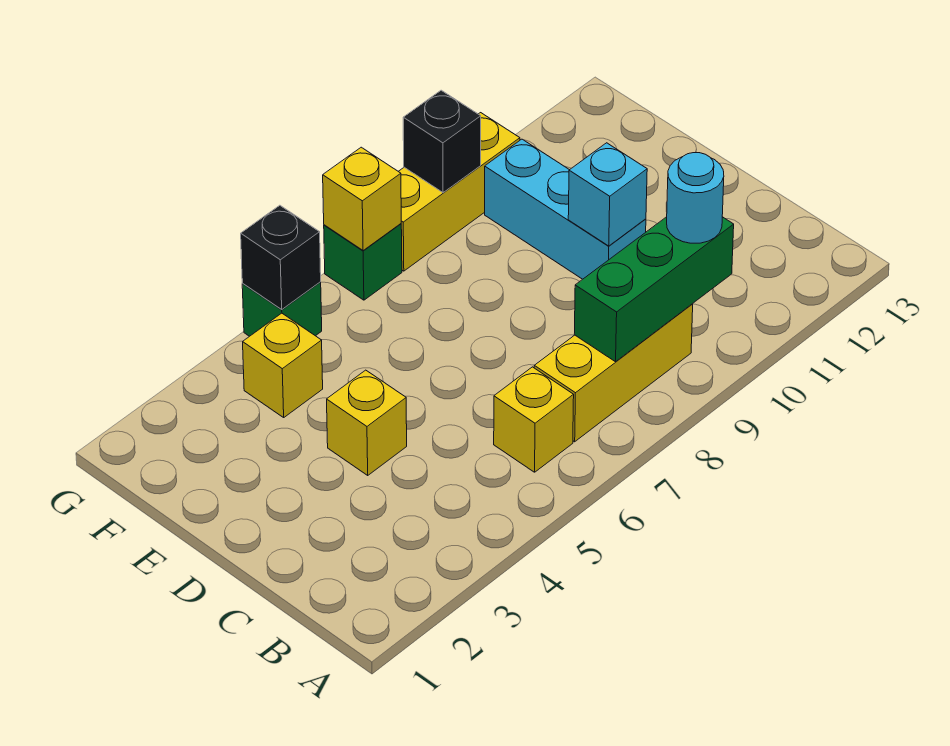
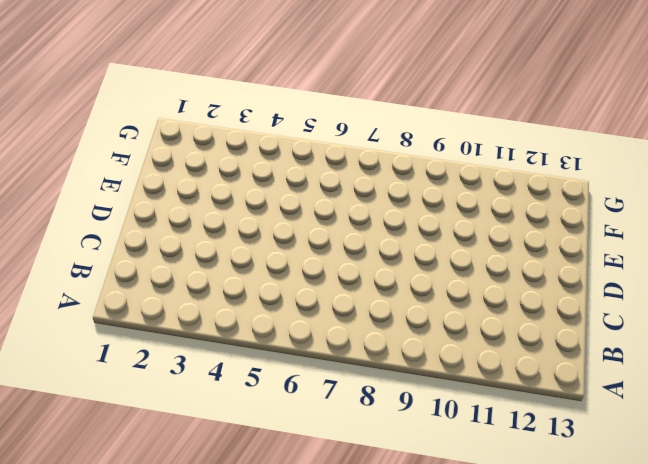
none -> yellow 1x1 brick [494,367,574,472]
none -> yellow 1x3 brick [534,304,693,442]
none -> yellow 1x1 brick [327,370,407,475]

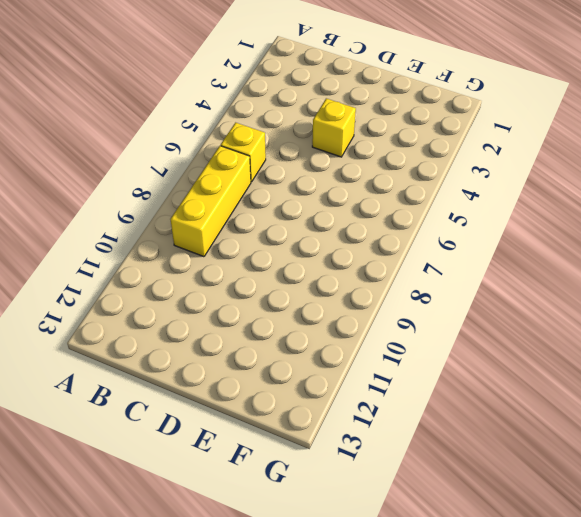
none -> cyan 1x3 brick [485,139,646,279]
none -> yellow 1x1 brick [243,313,323,417]
none -> green 1x1 brick [242,282,322,336]

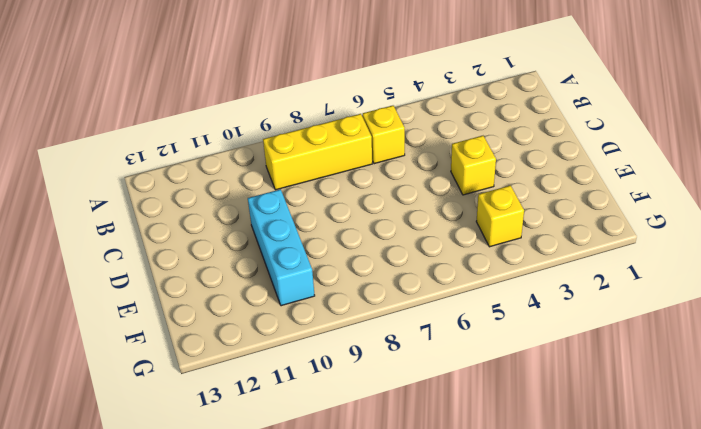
none -> green 1x1 brick [242,282,322,336]
none -> green 1x1 brick [324,224,402,300]
none -> yellow 1x3 brick [398,113,520,271]

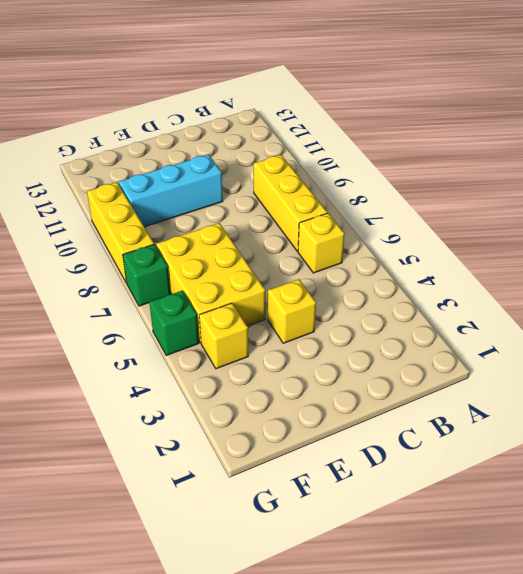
yellow 2x3 brick [156,223,265,343] -> none
none -> green 1x3 brick [574,217,734,362]
none -> cyan 1x1 brick [568,143,647,246]
none -> black 1x1 brick [241,205,321,309]

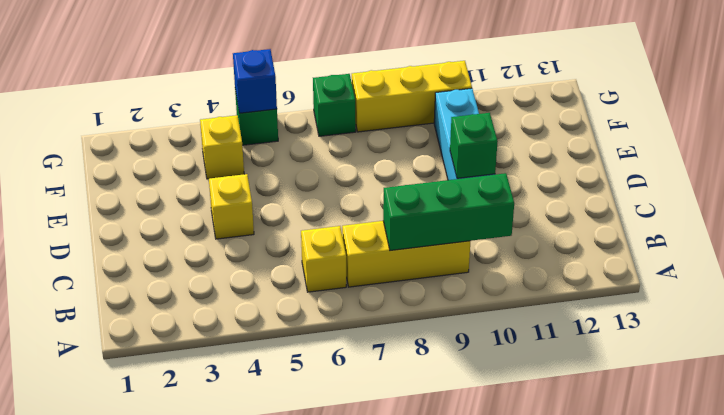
green 1x1 brick [450,113,498,178] -> cyan 1x1 brick [568,143,647,246]
blue 1x1 brick [233,49,277,113] -> black 1x1 brick [241,205,321,309]
none -> yellow 1x1 brick [323,147,401,251]
none -> black 1x1 brick [403,90,481,193]
none -> cyan 1x1 round brick [667,153,724,243]

